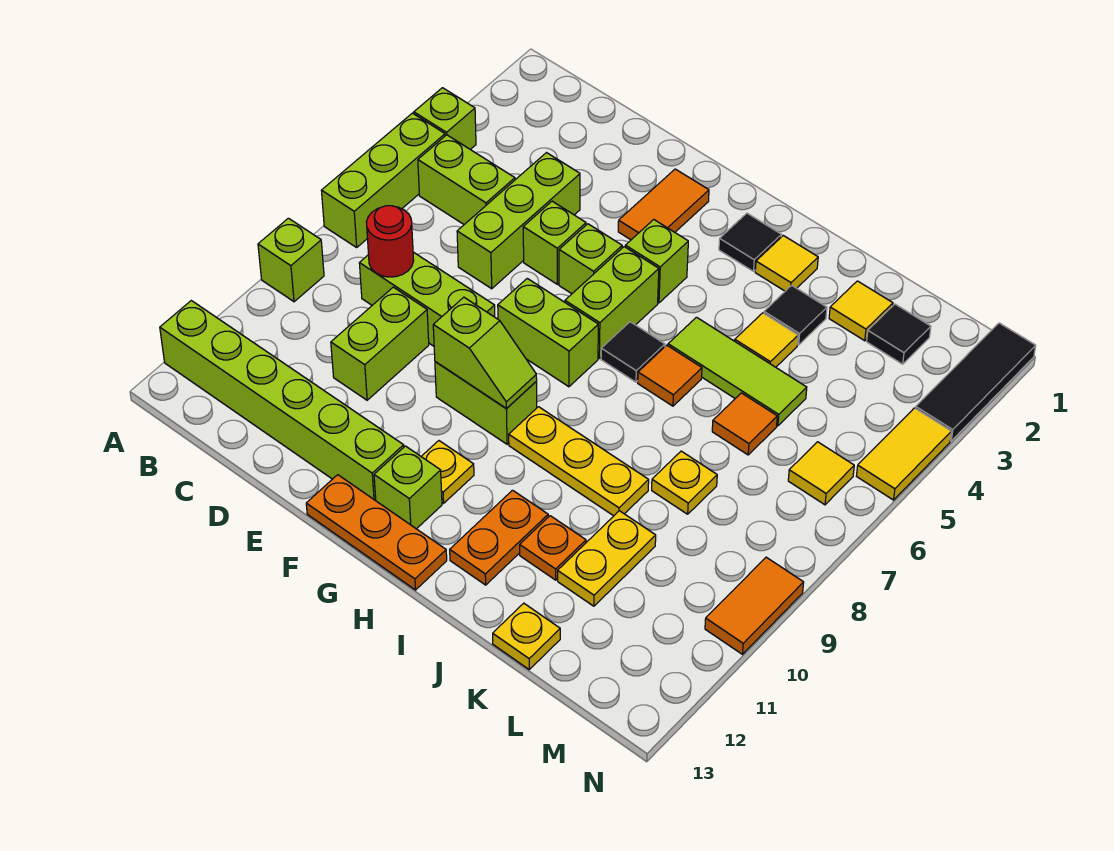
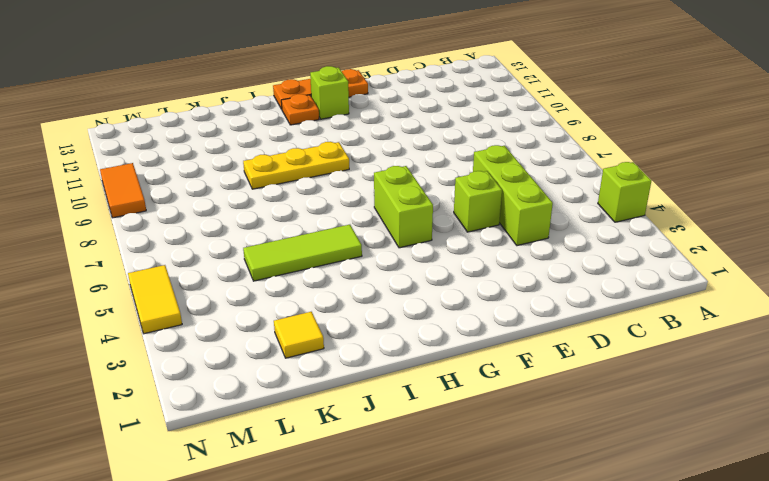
orange 1x1 plate [281,94,319,125] -> orange 1x1 plate moved to [520,516,586,580]
none -> lime 1x3 brick [321,113,445,247]
none -> lime 1x1 brick [258,218,324,302]
none -> lime 1x6 brick [160,301,404,501]
none -> lime 1x2 brick [418,135,515,224]

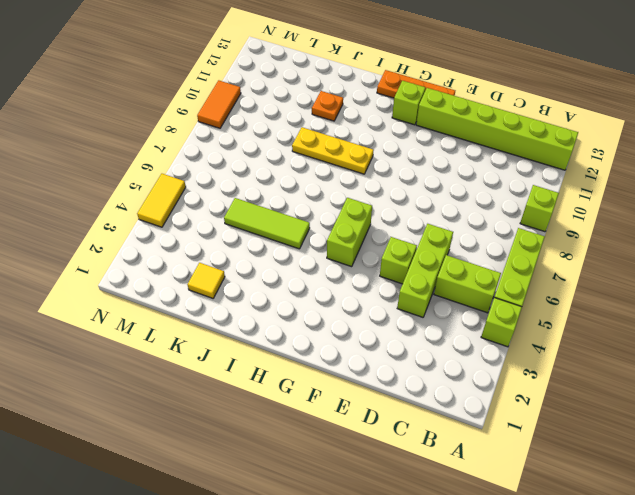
none -> lime 1x3 brick [359,252,495,346]
none -> lime 1x2 brick [331,287,429,400]
none -> orange 1x2 tile [618,169,709,240]
none -> lime 1x1 brick [559,224,622,294]

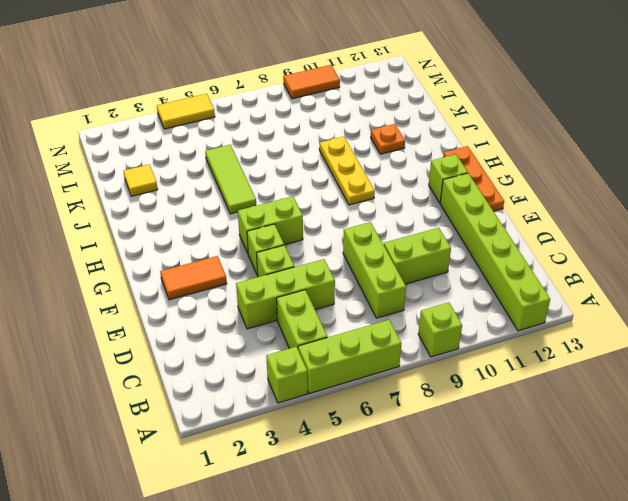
none -> lime 1x2 brick [498,278,598,387]
none -> lime 1x2 brick [435,362,537,444]
none -> lime 1x1 brick [625,220,688,303]
none -> yellow 1x1 plate [421,441,474,503]

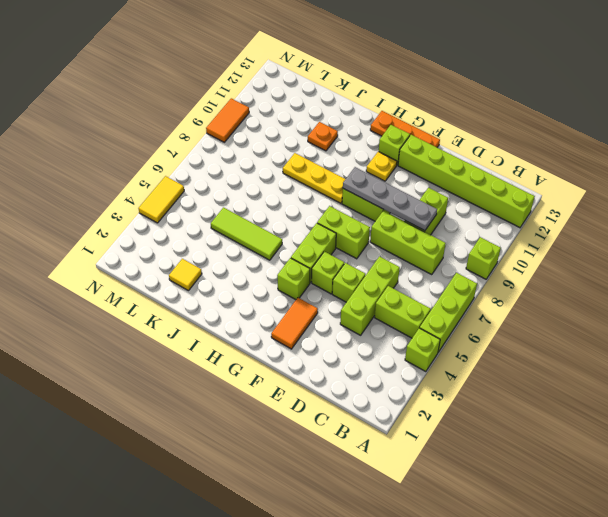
grey 1x4 plate [343,167,437,231] -> lime 1x2 slope [433,297,537,408]
none -> black 1x1 tile [719,213,781,271]
none -> black 1x1 tile [601,322,665,382]
none -> yellow 1x1 tile [755,236,818,291]
none -> orange 1x1 tile [638,345,702,406]

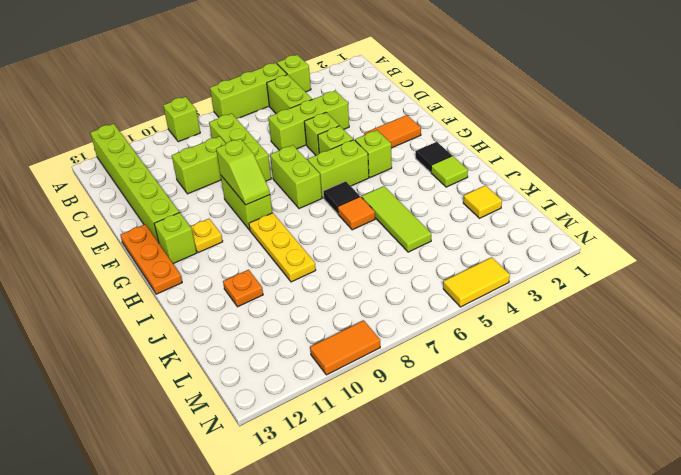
lime 1x1 tile [431,156,468,187] -> yellow 1x1 tile [755,236,818,291]
none -> orange 1x2 plate [450,490,548,585]
none -> black 1x1 tile [764,285,827,345]
none -> yellow 1x1 tile [735,313,798,367]
none -> orange 1x1 tile [712,393,777,455]

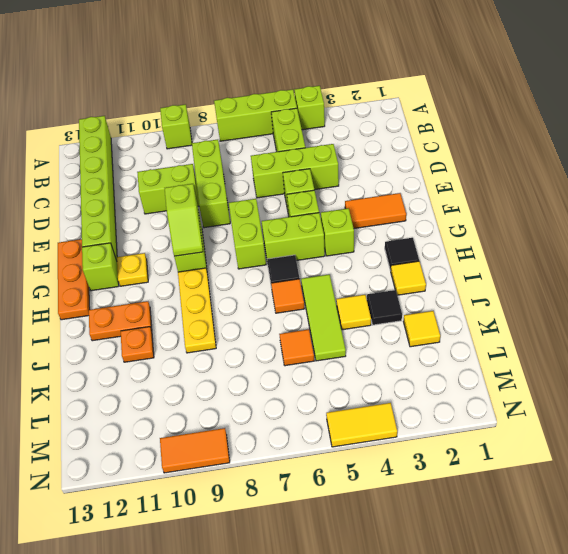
none -> yellow 1x1 plate [652,451,717,514]
none -> yellow 1x2 plate [558,511,656,606]
none -> yellow 1x1 plate [493,603,560,669]
none -> black 1x1 tile [867,304,931,364]

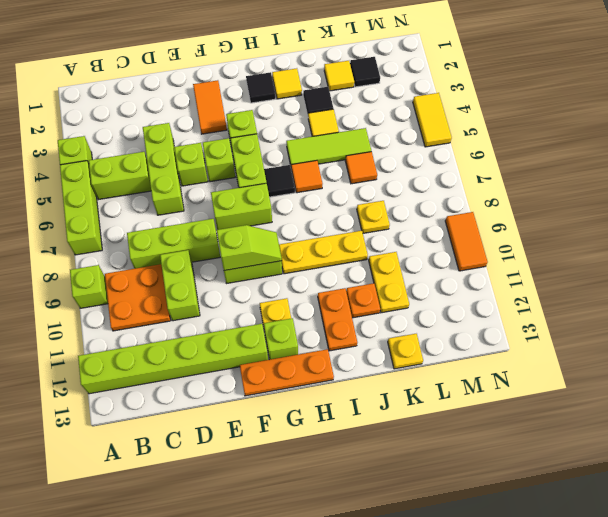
orange 2x2 plate [105,264,171,331] -> none
none -> yellow 1x1 tile [788,442,854,505]
none -> black 1x3 tile [916,323,1036,441]
none -> red 1x1 round brick [366,206,414,277]

